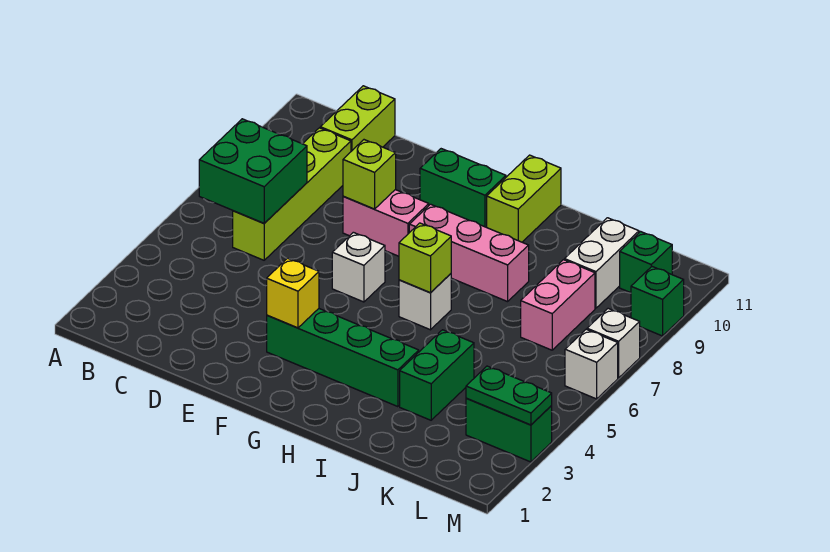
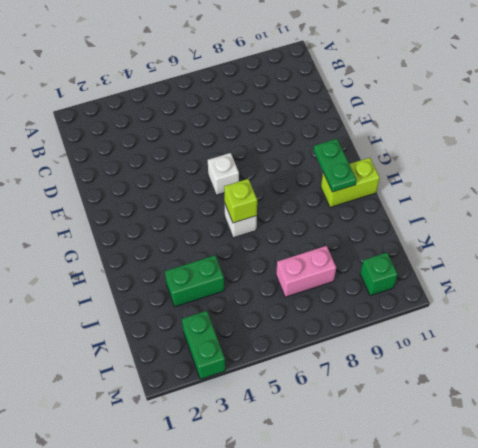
green 1x2 plate [314,139,356,192] -> green 1x2 plate moved to [466,366,552,425]
none -> lime 1x4 brick [233,128,351,260]
none -> lime 1x2 brick [320,86,395,151]
none -> pink 1x2 brick [343,190,429,256]

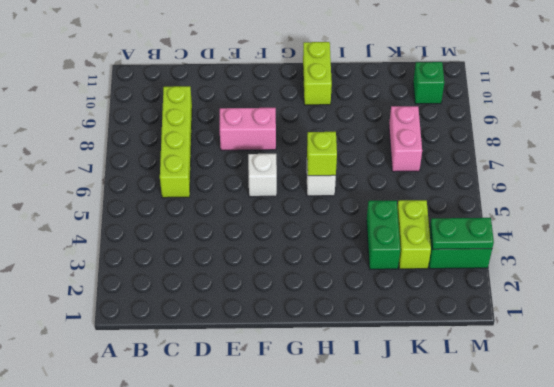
lime 1x2 brick [397,200,431,269] -> lime 1x2 brick moved to [320,86,395,151]
none -> green 1x4 brick [267,309,419,407]
none -> green 1x2 brick [420,149,506,227]
none -> pink 1x3 brick [409,204,529,302]

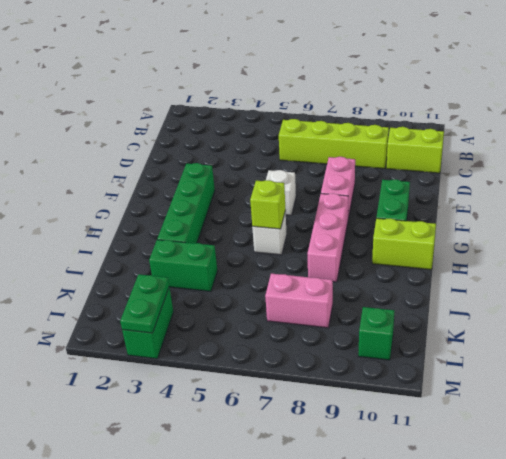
none -> white 1x2 brick [564,218,639,308]
none -> white 1x1 brick [565,329,618,399]
none -> white 1x1 brick [587,309,640,378]

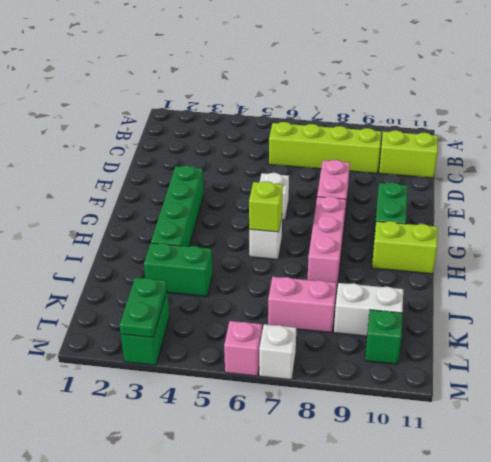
pink 1x1 brick [224,321,262,376] -> white 1x1 brick [565,329,618,399]
none -> green 1x1 brick [631,267,684,336]
none -> green 2x2 brick [199,119,307,223]
none -> lime 1x1 brick [343,140,396,209]

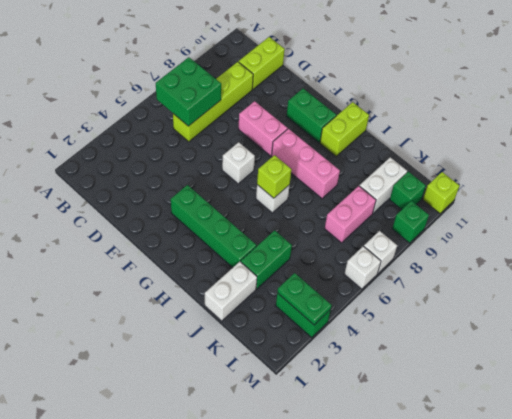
white 1x2 brick [205,262,257,321] -> none
lime 1x1 brick [423,172,460,213] -> lime 1x1 brick moved to [343,140,396,209]
none -> yellow 1x1 brick [267,258,319,328]

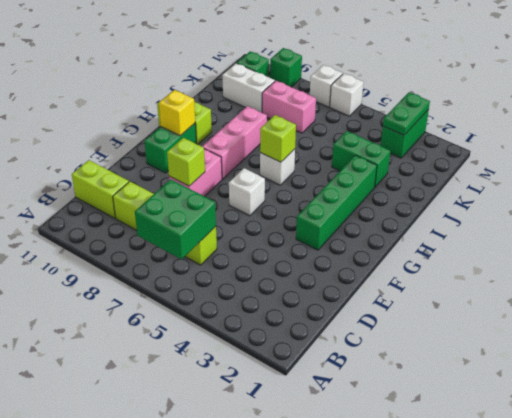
yellow 1x1 brick [159,90,195,136] -> yellow 1x1 brick moved to [267,258,319,328]

